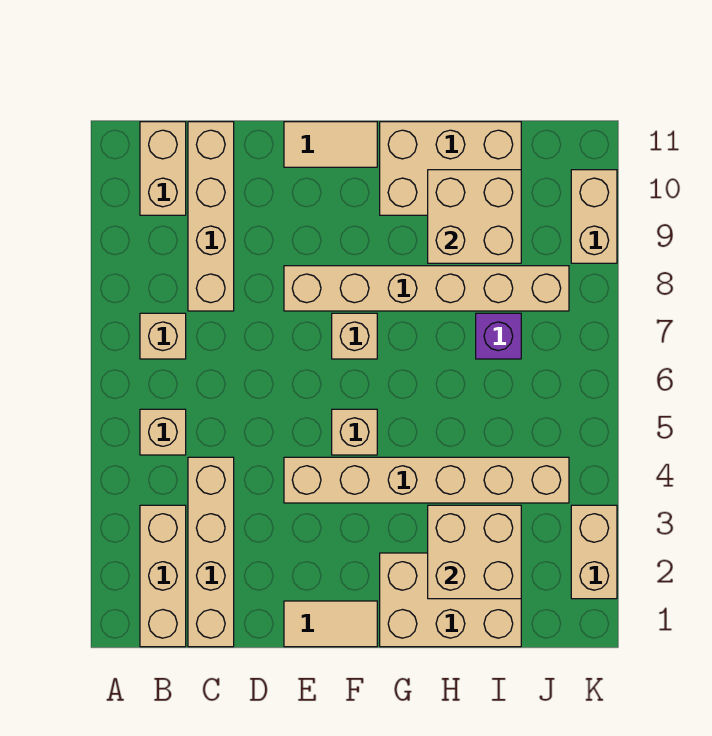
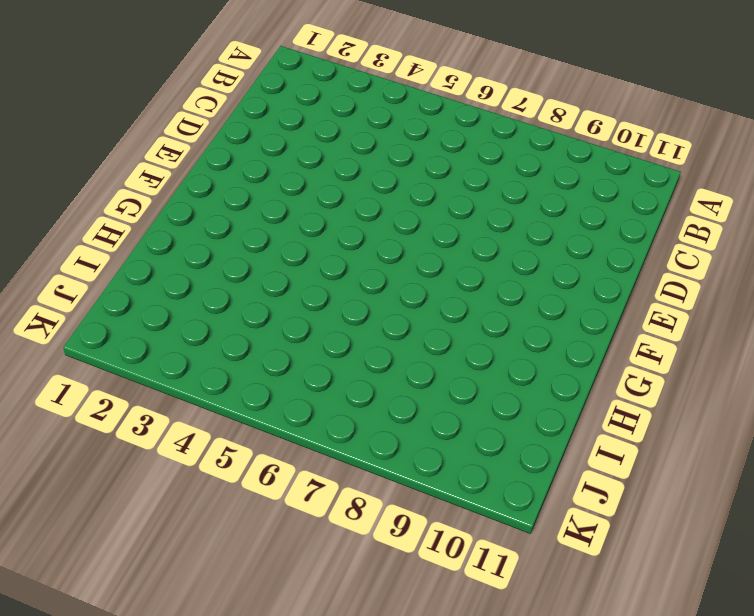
none -> tan 1x3 brick [140,505,186,647]
none -> tan 1x1 brick [140,409,186,455]
none -> tan 1x1 brick [140,313,186,359]

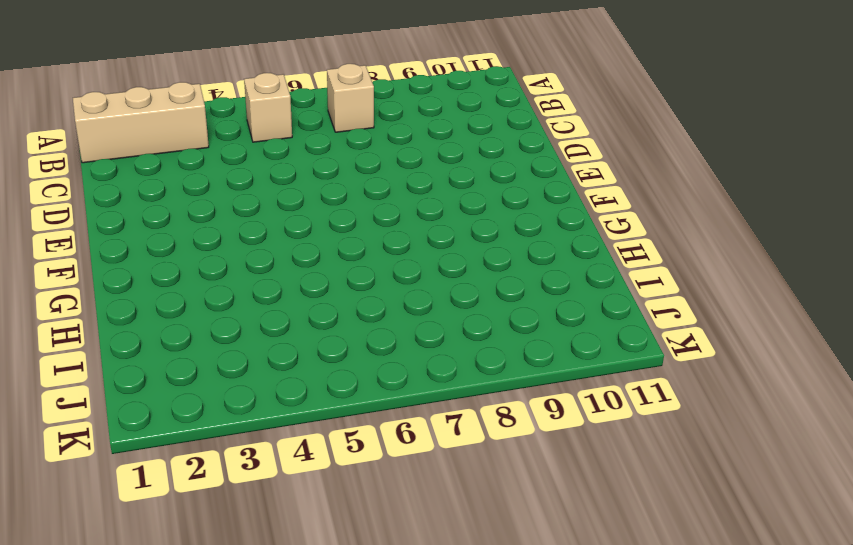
none -> tan 1x2 brick [140,122,186,215]
none -> tan 1x4 brick [188,457,234,647]
none -> tan 1x4 brick [188,122,234,311]

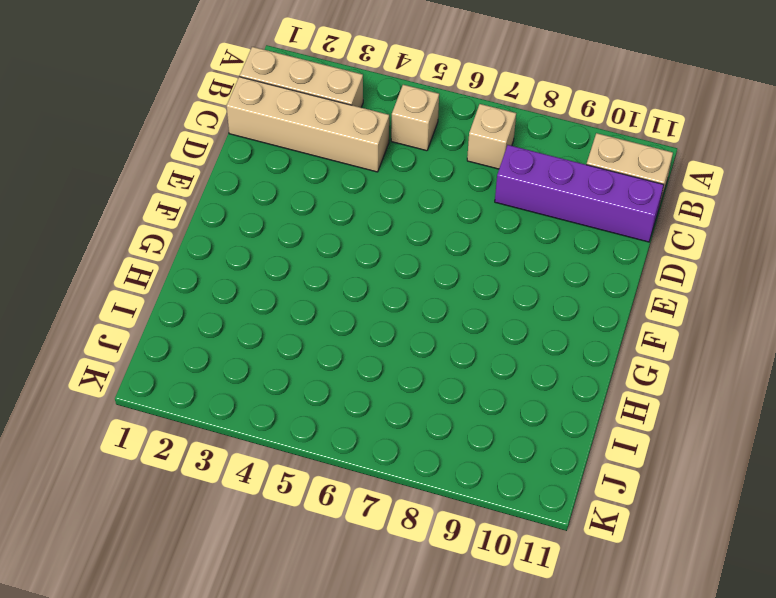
purple 1x4 brick [495,145,664,242] -> tan 1x4 brick [188,122,234,311]
none -> tan 1x2 tile [284,601,377,647]
none -> tan 1x6 brick [284,457,569,503]
none -> tan 1x6 brick [284,266,569,311]

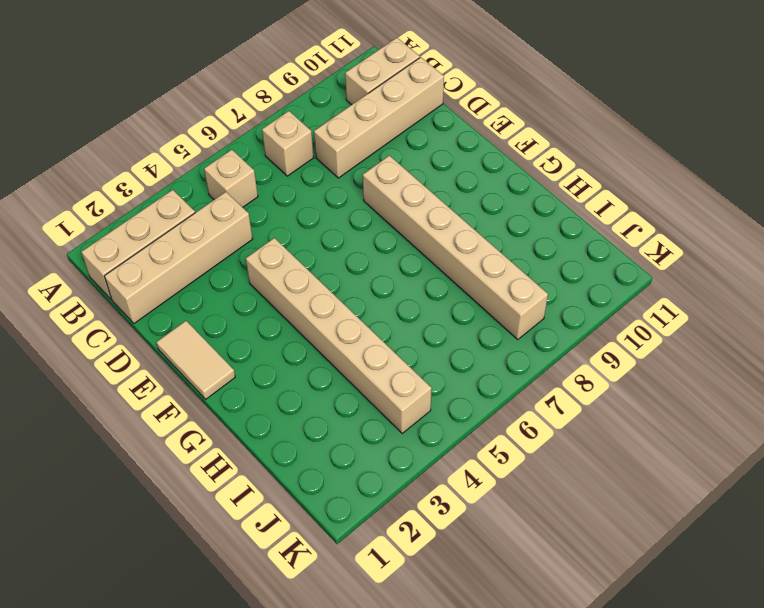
none -> tan 1x2 tile [284,122,377,167]
none -> tan 1x1 brick [332,409,377,455]
none -> tan 1x1 brick [332,313,377,359]

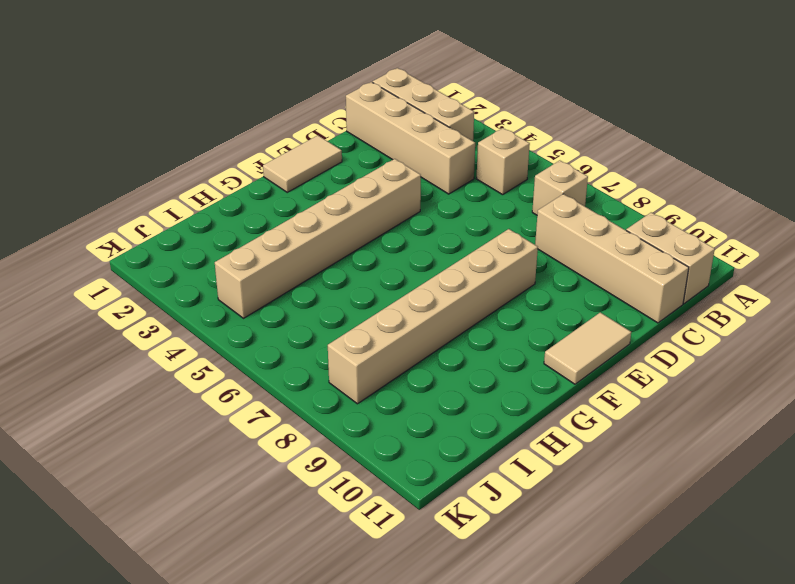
none -> tan 1x1 brick [332,409,377,455]
none -> tan 1x1 brick [332,313,377,359]
none -> tan 2x3 brick [380,553,521,647]

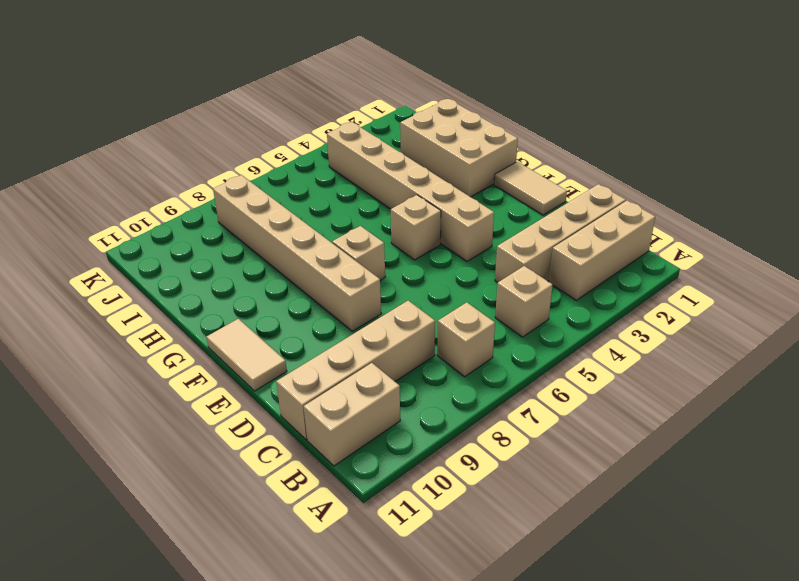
none -> tan 2x3 brick [380,122,521,215]
none -> purple 1x1 brick [476,313,521,359]
none -> tan 1x2 brick [571,505,617,599]

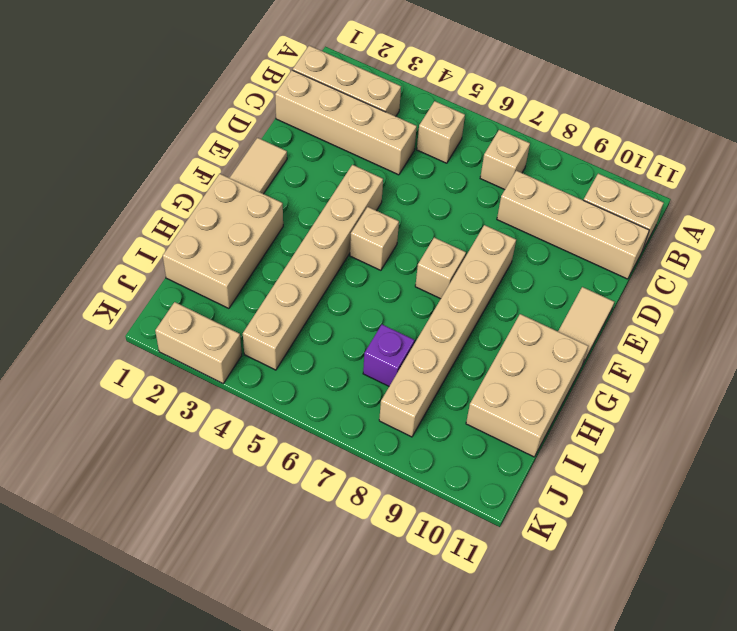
none -> tan 1x2 brick [571,170,617,263]
none -> tan 2x2 brick [428,505,521,599]
none -> tan 2x2 brick [428,170,521,263]

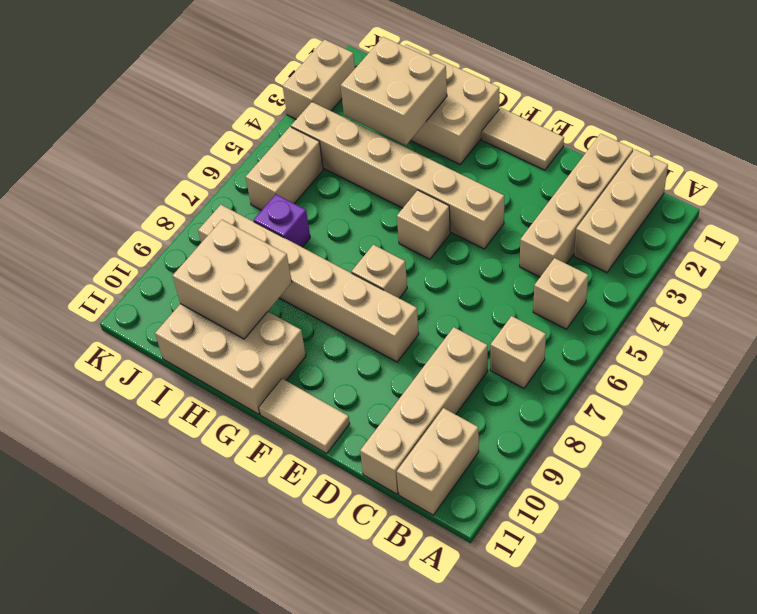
tan 1x2 brick [246,127,323,210] -> tan 1x2 brick moved to [571,170,617,263]

